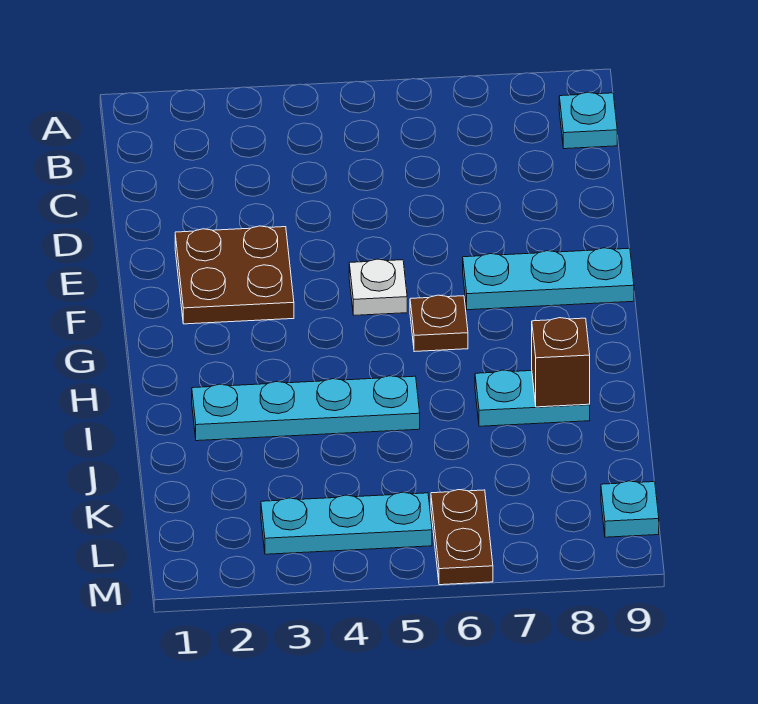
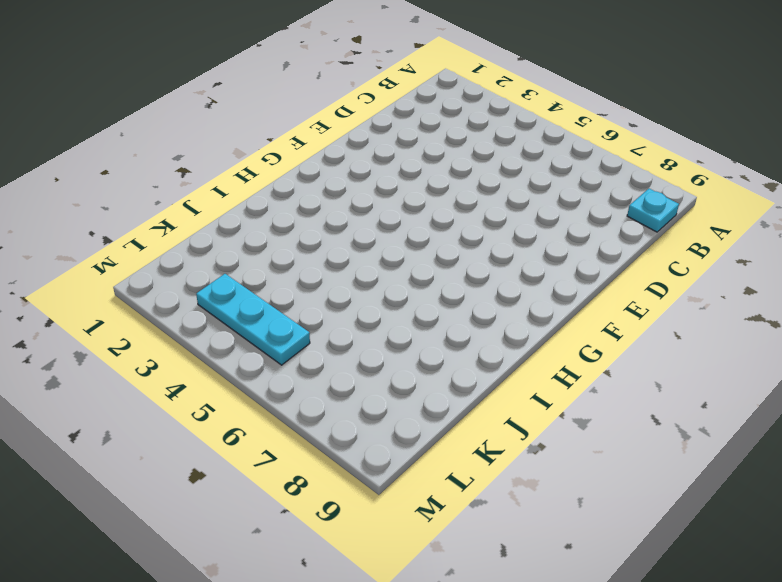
none -> brown 2x2 plate [175,226,294,324]
none -> white 1x1 plate [349,259,407,315]

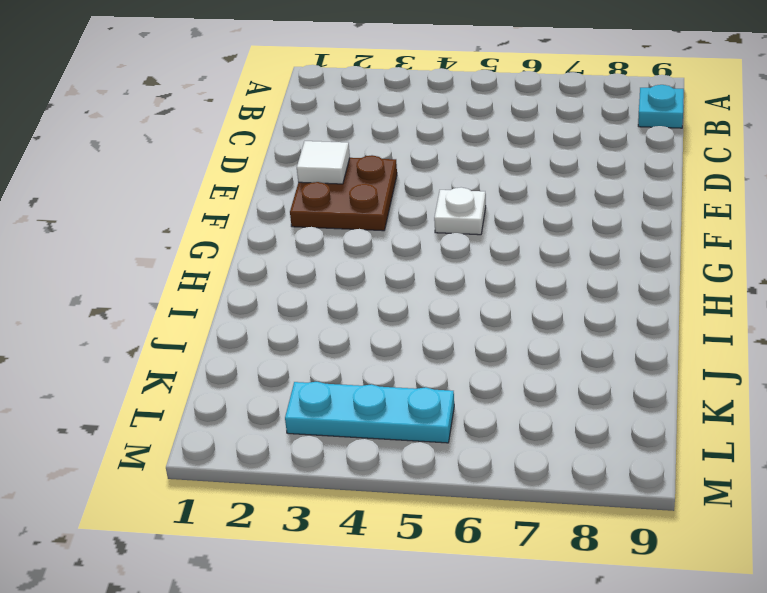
white 1x1 tile [297,141,350,184] -> none
none -> cyan 1x3 plate [463,248,634,310]
none -> brown 1x1 plate [410,295,468,352]

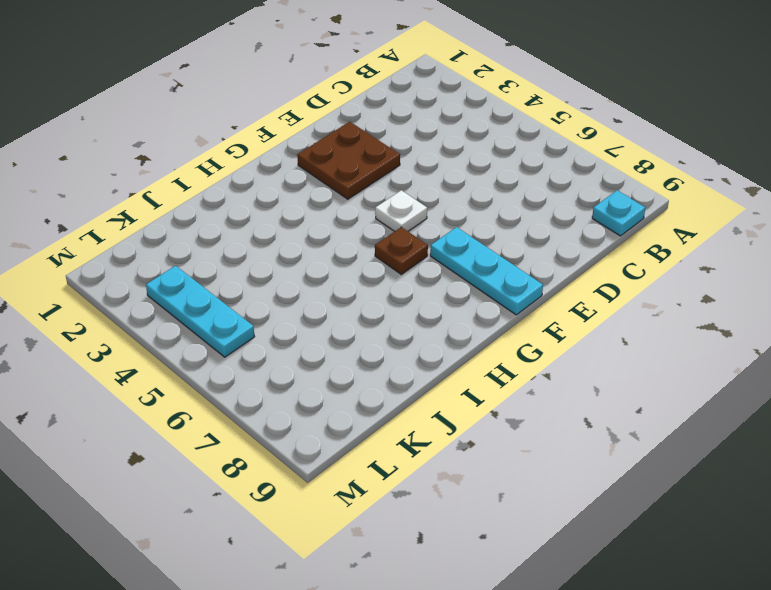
none -> cyan 1x4 plate [192,376,420,441]
none -> cyan 1x2 plate [475,370,590,426]

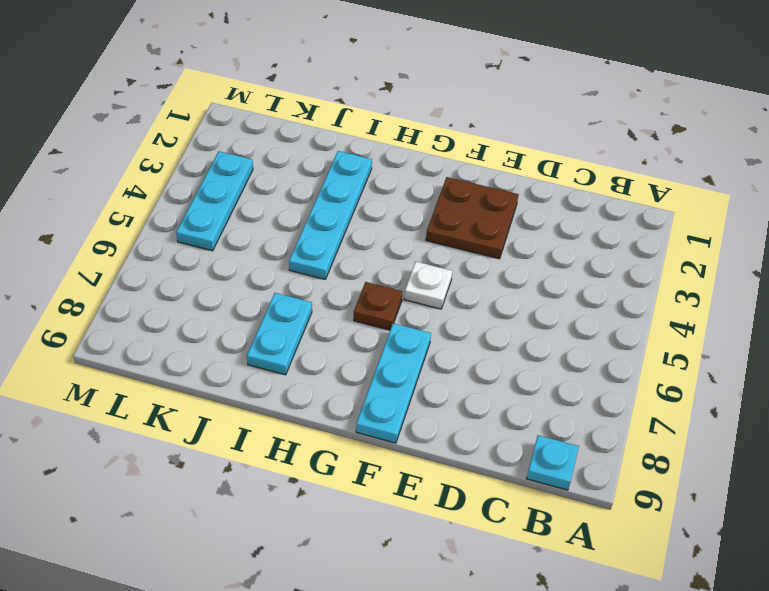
none -> brown 1x2 plate [431,490,493,585]
none -> cyan 1x1 plate [601,481,659,537]

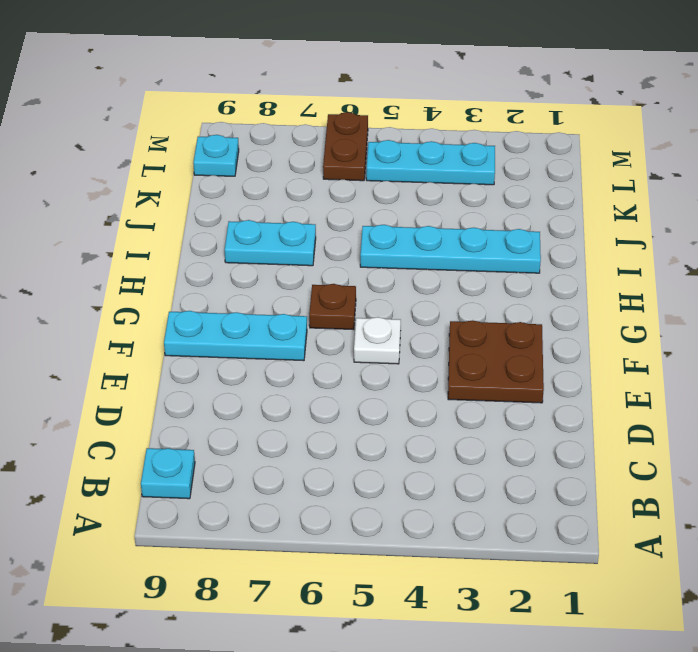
none -> brown 1x1 brick [532,318,590,407]

